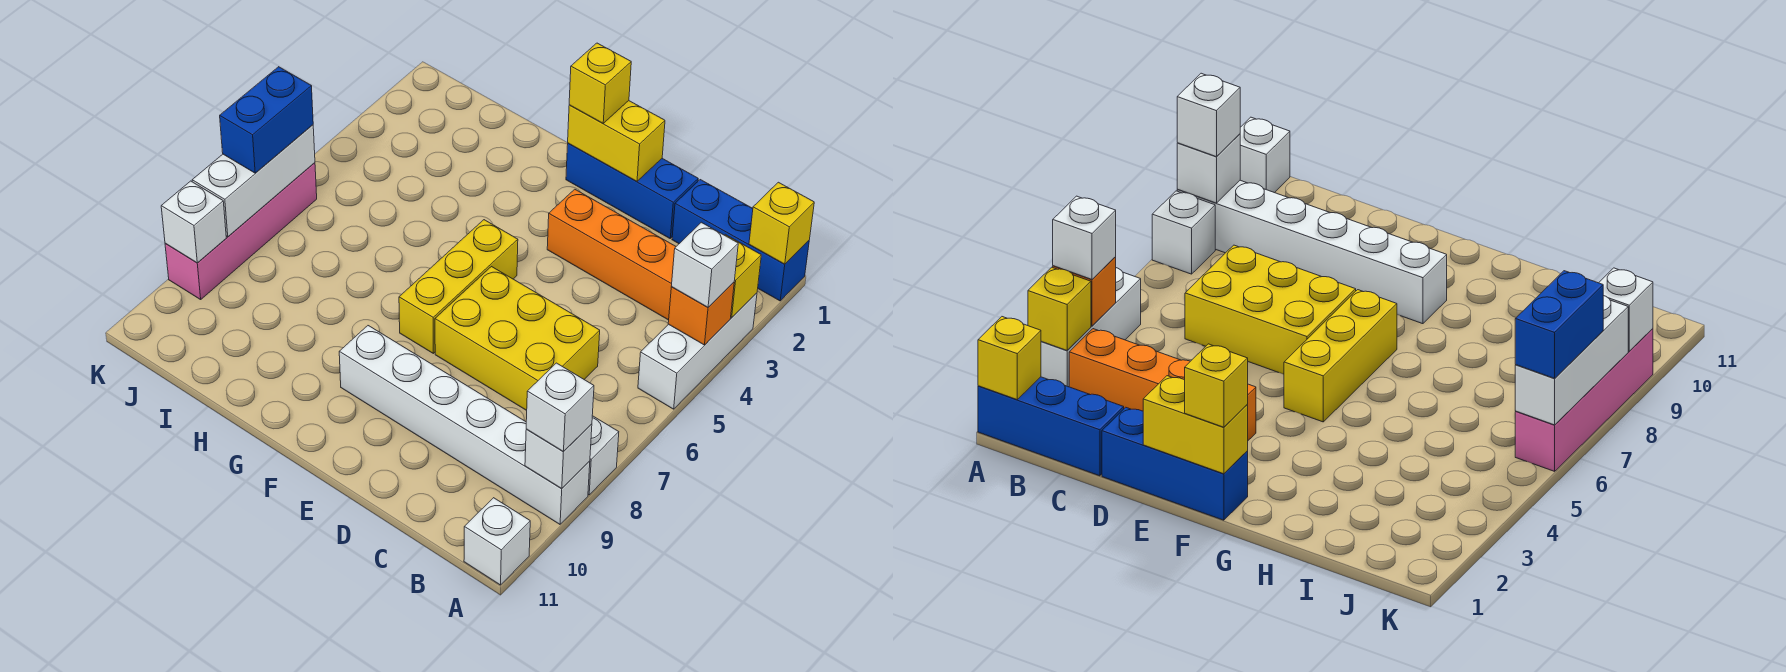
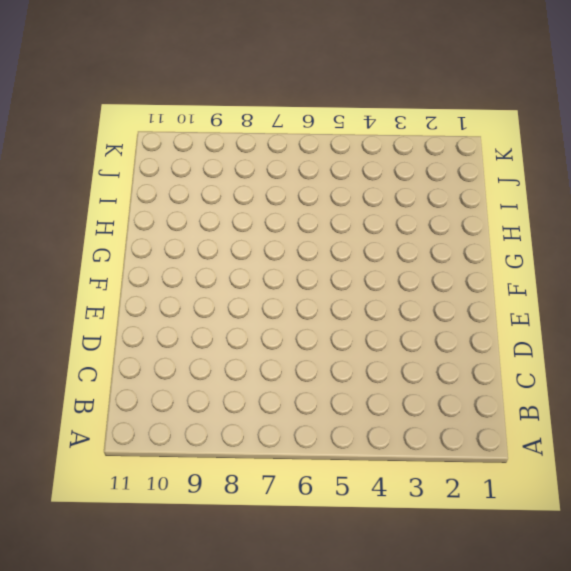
none -> blue 1x3 brick [672,180,809,301]
none -> white 1x3 brick [638,293,757,409]
none -> white 1x1 brick [588,416,619,495]

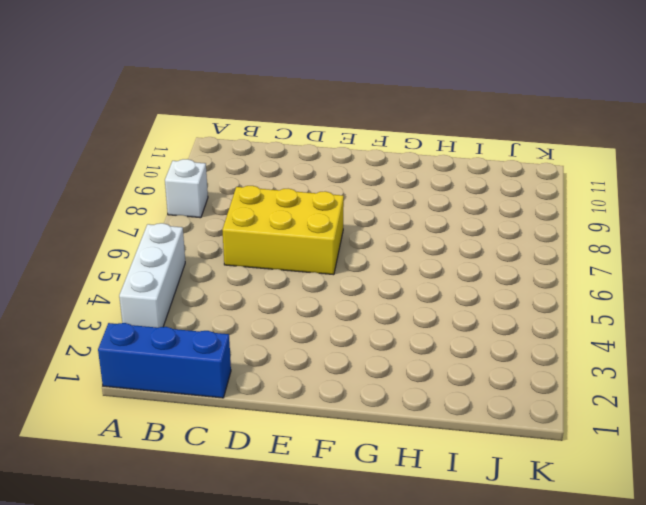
none -> white 1x6 brick [339,326,590,524]
none -> white 1x1 brick [464,498,530,585]
none -> orange 1x4 brick [547,189,676,320]

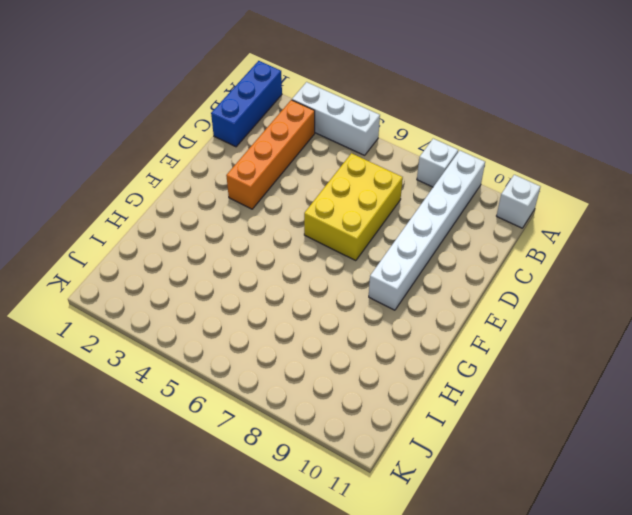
none -> blue 1x3 brick [566,143,698,238]
none -> yellow 1x3 brick [399,220,518,353]
none -> pink 1x4 brick [165,163,317,300]

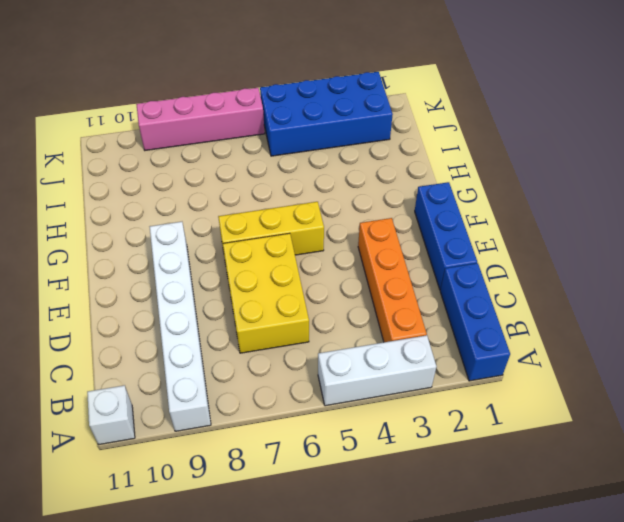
blue 2x4 brick [260,72,393,156] -> none
none -> white 1x1 brick [588,416,619,495]
none -> yellow 1x1 brick [749,182,814,264]
none -> yellow 1x1 brick [725,235,761,318]

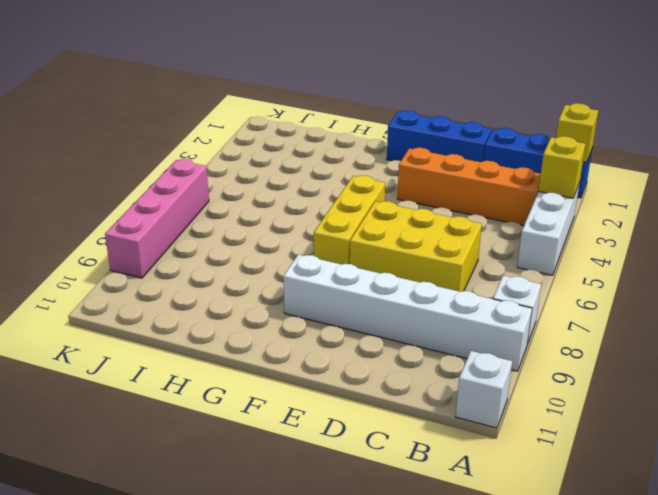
none -> orange 1x1 brick [668,282,734,345]
none -> white 1x1 brick [525,424,592,489]
none -> yellow 1x2 brick [568,101,665,181]

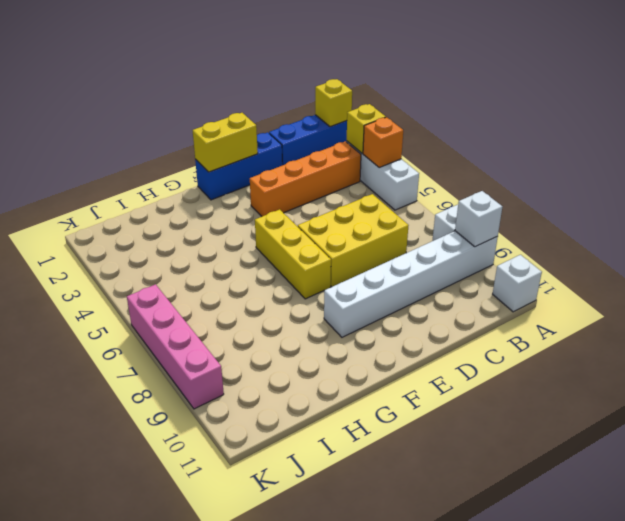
none -> white 1x3 brick [192,125,315,237]
none -> white 1x1 brick [161,181,226,263]
none -> white 1x1 brick [671,222,738,307]

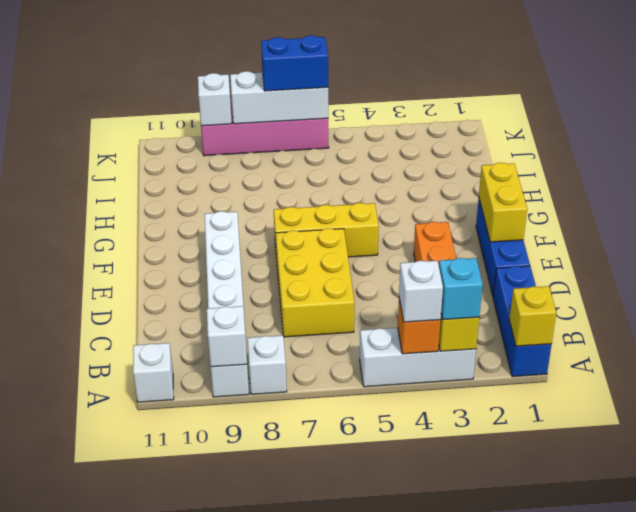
cyan 1x1 brick [439,258,483,320] -> none
none -> white 1x1 brick [526,363,594,452]
none -> yellow 1x1 brick [569,43,631,123]

